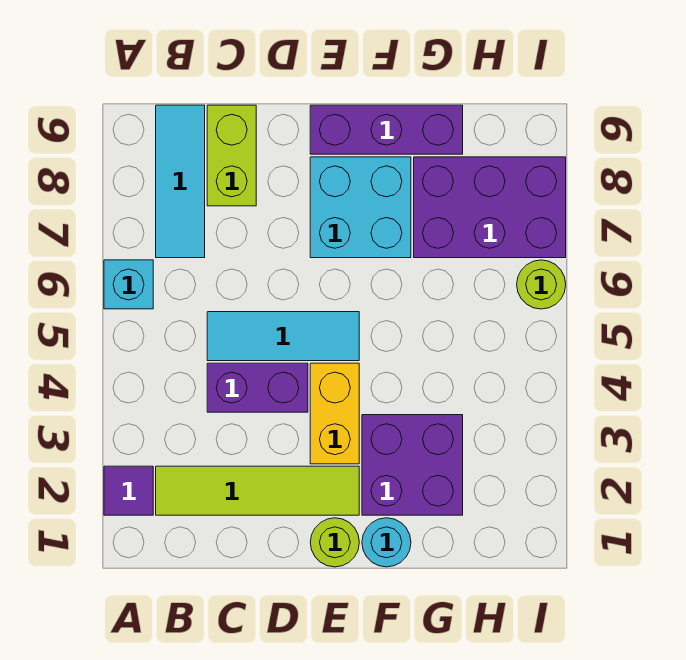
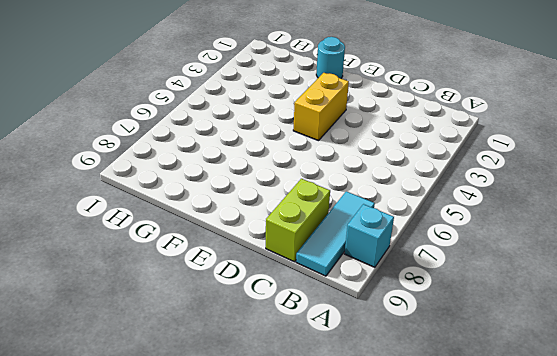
cyan 1x1 brick [345,204,394,267] -> cyan 1x1 brick moved to [104,260,153,309]
none -> purple 1x1 tile [104,466,153,515]
none -> lime 1x4 tile [156,466,359,515]
none -> purple 1x2 brick [207,363,308,412]

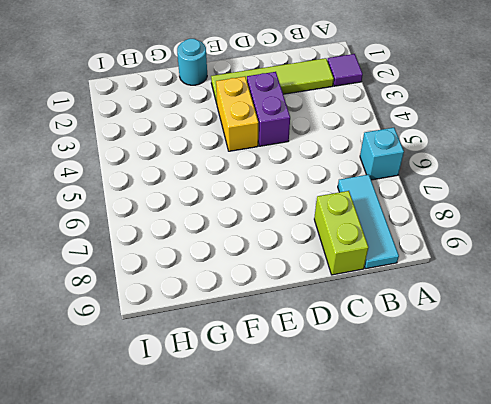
purple 1x2 brick [247,72,290,146] -> purple 1x2 brick turned to [207,363,308,412]
none -> cyan 1x3 tile [207,312,359,361]
none -> lime 1x1 round brick [310,518,359,567]
none -> cyan 2x2 brick [310,157,411,258]

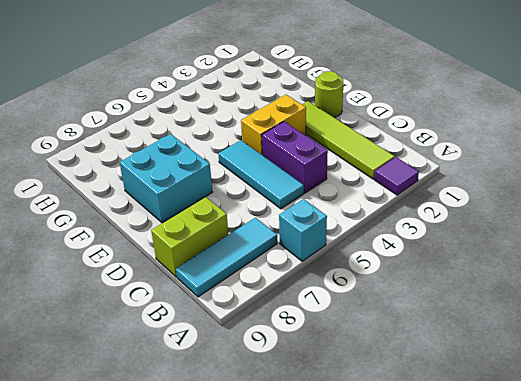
none -> purple 1x3 brick [310,105,463,154]
none -> cyan 1x1 round brick [362,518,411,567]
none -> purple 2x2 brick [362,415,463,515]

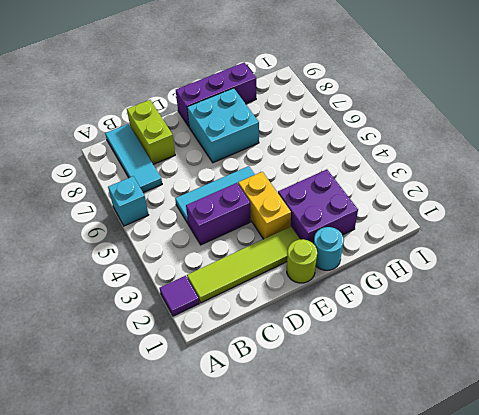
none -> purple 2x3 brick [414,157,566,258]
none -> lime 1x1 round brick [517,260,566,309]

